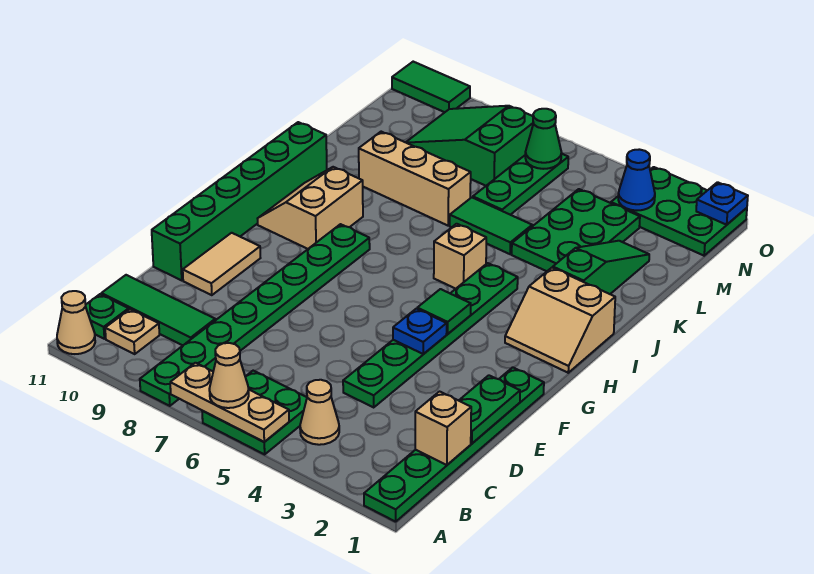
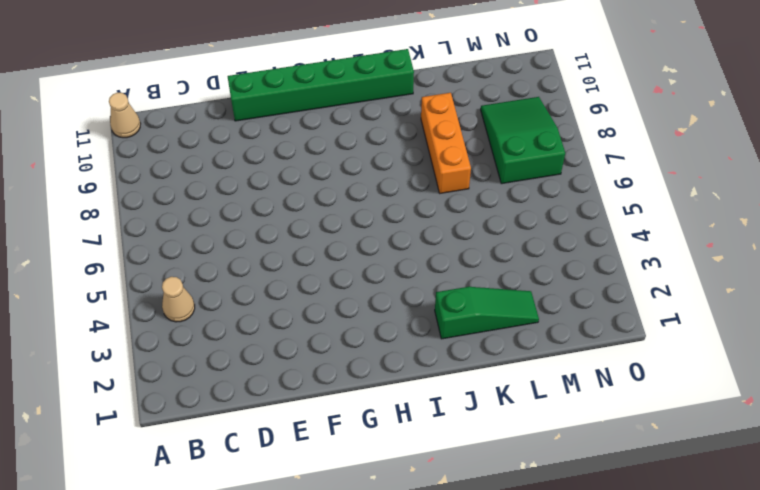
orange 1x3 brick [421,93,471,193] -> tan 1x3 brick [359,132,471,226]
none -> green 1x6 plate [364,367,544,522]
none -> green 2x2 plate [202,371,307,454]
none -> green 1x8 plate [140,224,370,406]
none -> tan 1x1 plate [105,309,159,354]

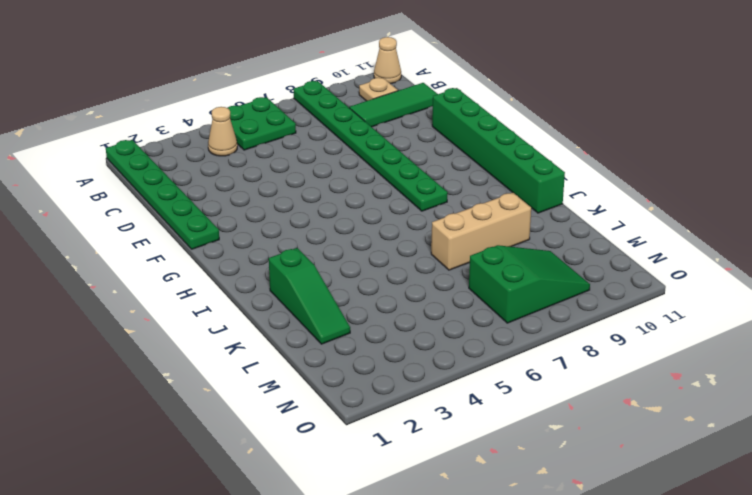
none -> green 1x1 plate [86,294,129,339]
none -> green 1x6 plate [343,263,518,407]
none -> tan 1x2 tile [183,233,260,295]
none -> tan 2x2 slope [505,268,615,373]

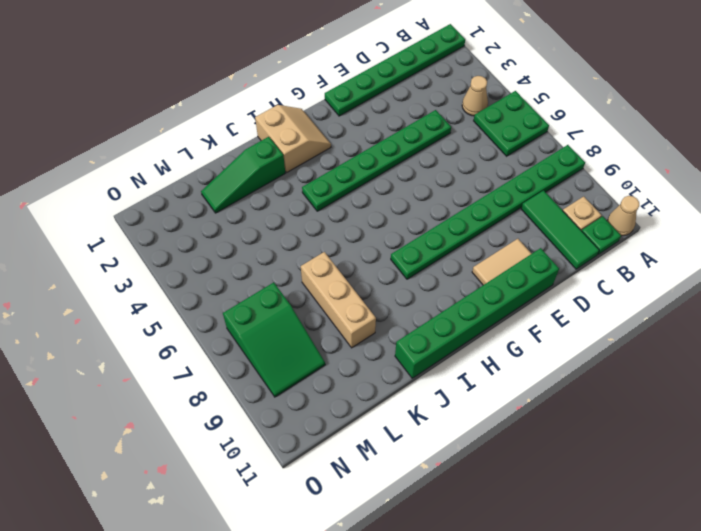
none -> tan 2x2 slope [258,167,363,249]
none -> tan 1x1 brick [434,224,486,289]
none -> green 2x3 plate [512,189,640,271]
none -> green 1x2 tile [450,197,532,254]

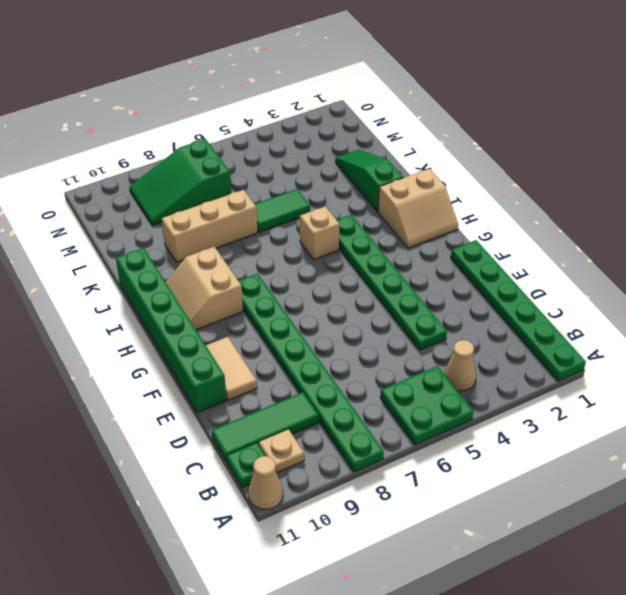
none -> green 2x3 plate [512,189,640,271]
none -> green 1x3 plate [473,154,568,215]
none -> green 2x3 plate [611,167,747,256]
none -> green 1x2 tile [392,62,470,112]

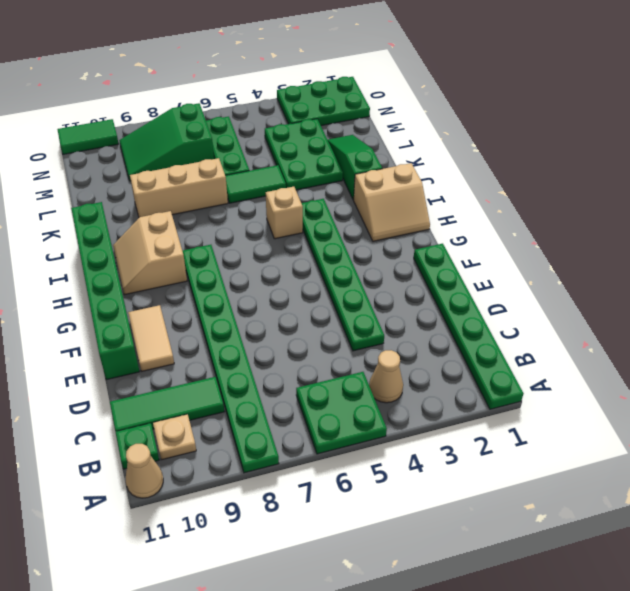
none -> tan 1x3 plate [170,363,289,442]
none -> tan 1x1 brick [415,392,471,465]
none -> green 1x2 plate [459,375,520,444]
none -> blue 1x1 plate [393,309,447,354]

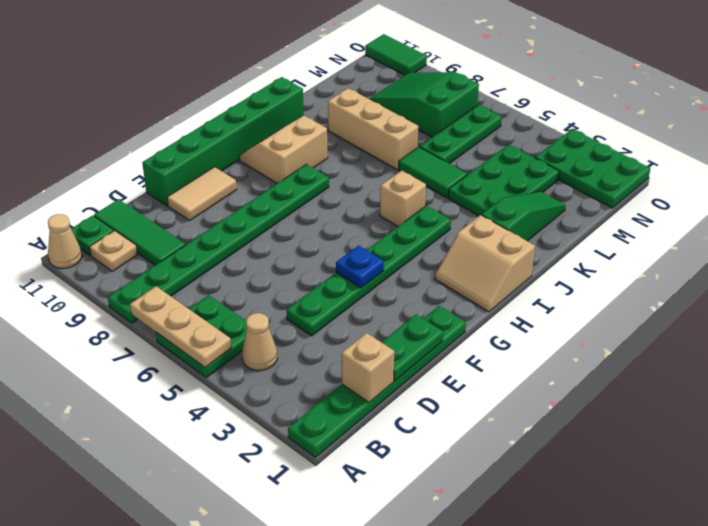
none -> green 1x1 tile [417,289,471,334]
none -> blue 1x1 cone [618,149,655,211]
none -> green 1x1 cone [525,109,561,169]
none -> blue 1x1 plate [696,182,748,225]

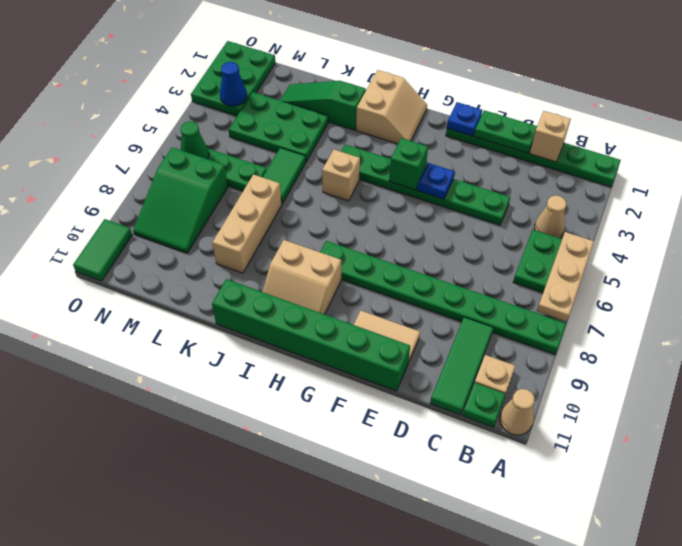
blue 1x1 plate [447,102,482,136] -> blue 1x1 plate moved to [696,182,748,225]
green 1x1 brick [389,138,428,190] -> green 1x1 tile [417,289,471,334]
none -> tan 1x1 cone [209,343,249,408]

